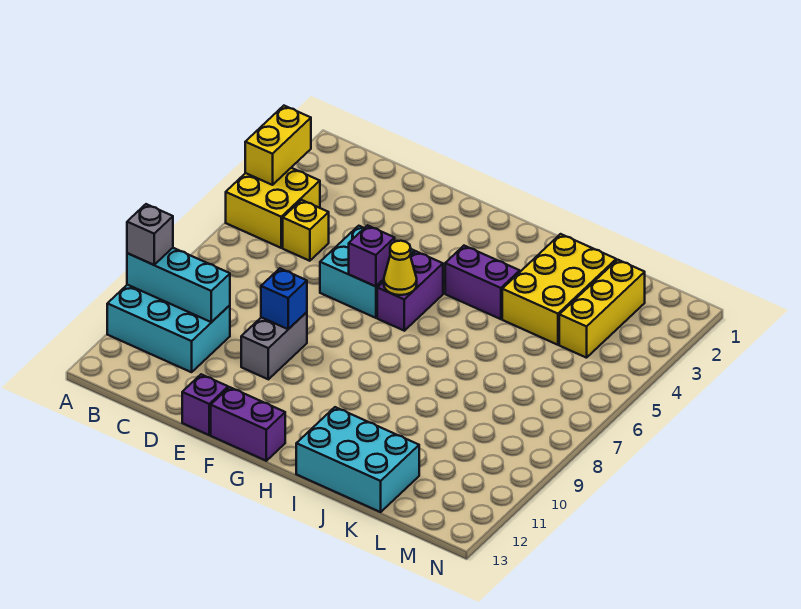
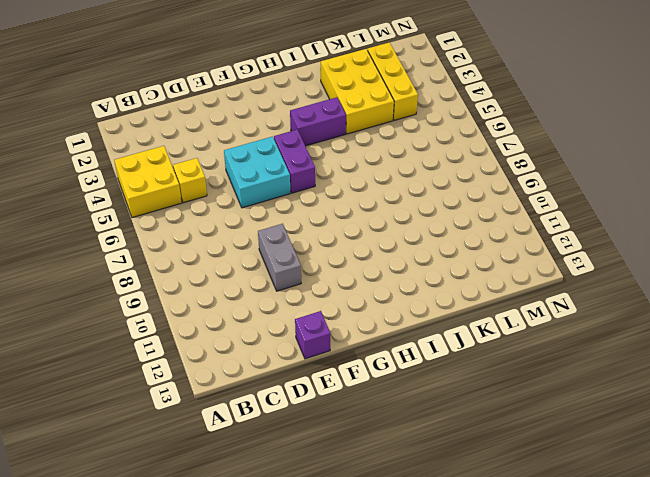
none -> cyan 2x3 brick [107,285,230,372]
none -> purple 1x2 brick [211,387,285,461]
none -> cyan 2x3 brick [296,407,419,512]

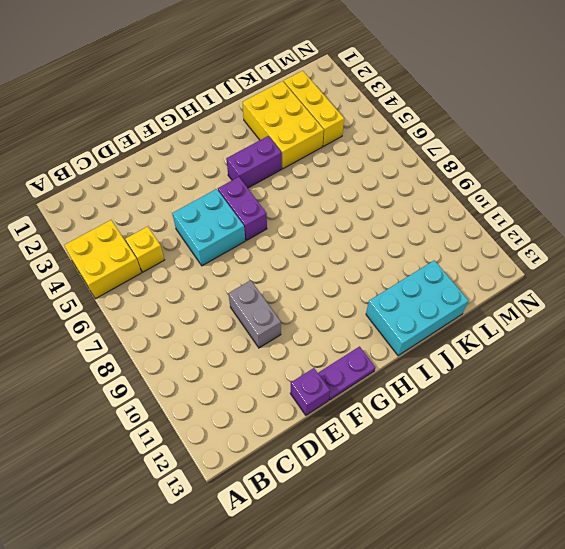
purple 1x2 plate [318,347,375,400] -> purple 1x2 brick [211,387,285,461]
none -> cyan 2x3 brick [107,285,230,372]
none -> yellow 1x2 brick [245,106,311,185]
none -> cyan 1x3 brick [127,248,230,322]

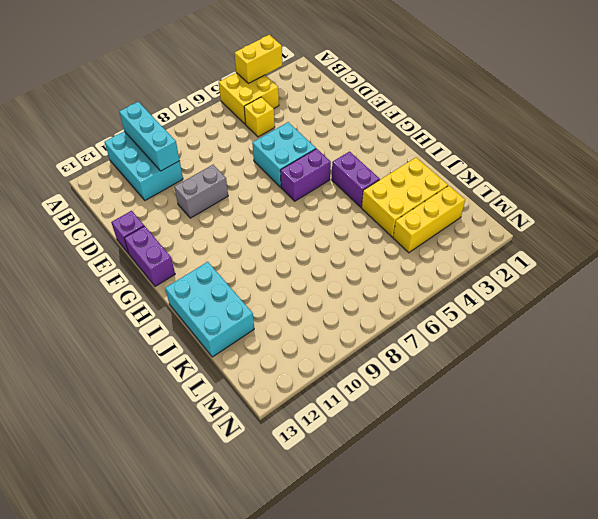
none -> blue 1x1 brick [261,268,307,329]
none -> purple 1x1 brick [349,225,395,286]
none -> yellow 1x1 cone [384,241,417,295]

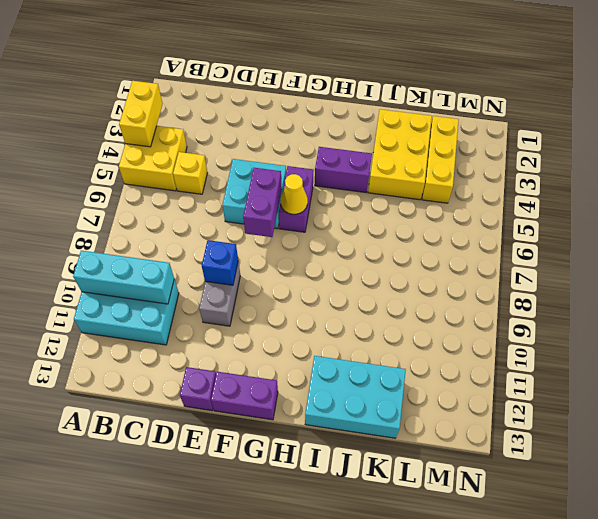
purple 1x2 brick [243,168,282,237] -> purple 1x1 brick [349,225,395,286]
none -> grey 1x1 brick [127,204,173,265]

